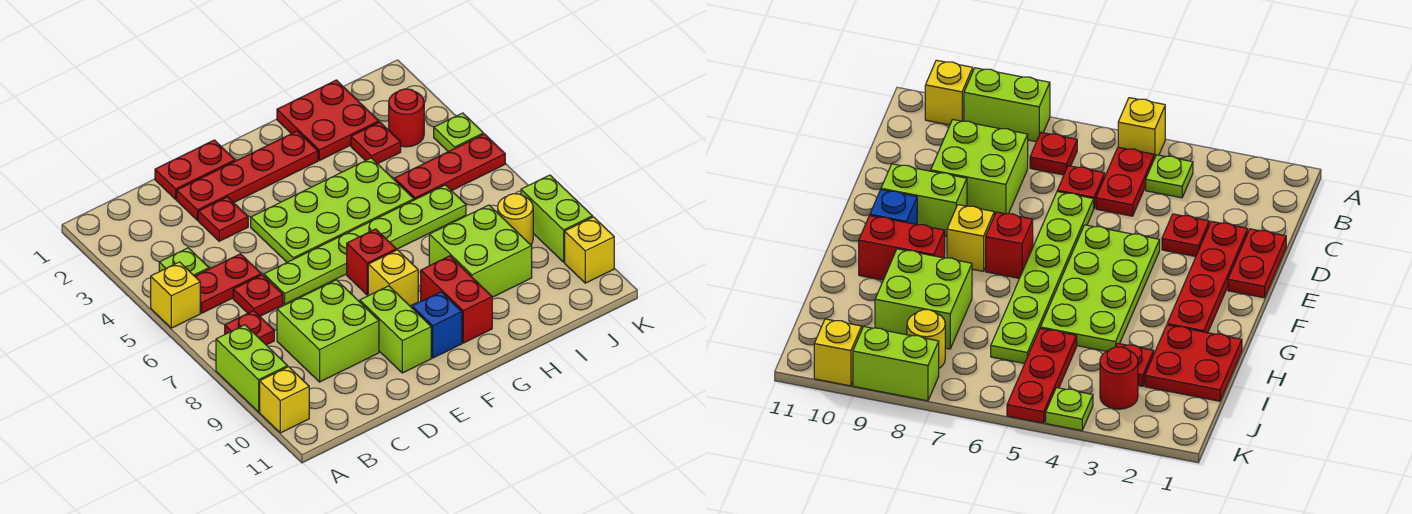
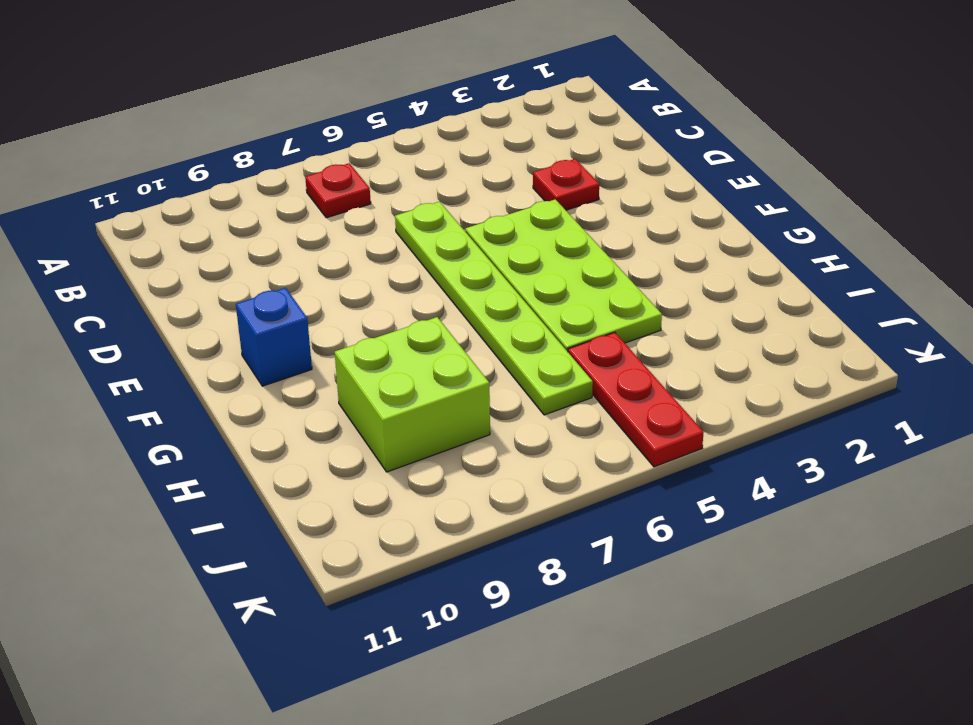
none -> yellow 1x1 brick [151,262,200,328]
none -> lime 1x2 brick [216,325,288,412]
none -> yellow 1x1 brick [260,367,309,433]

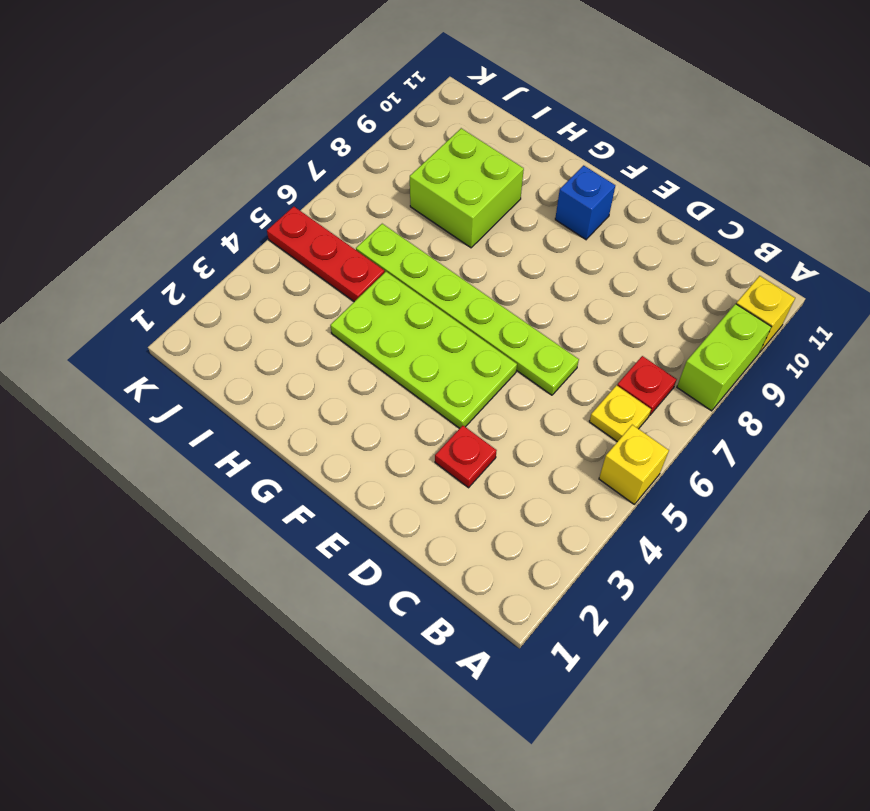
yellow 1x1 plate [589,385,651,442] -> none
none -> lime 1x1 plate [159,248,209,276]
none -> red 1x2 plate [195,254,261,313]
none -> red 1x1 plate [233,275,283,316]

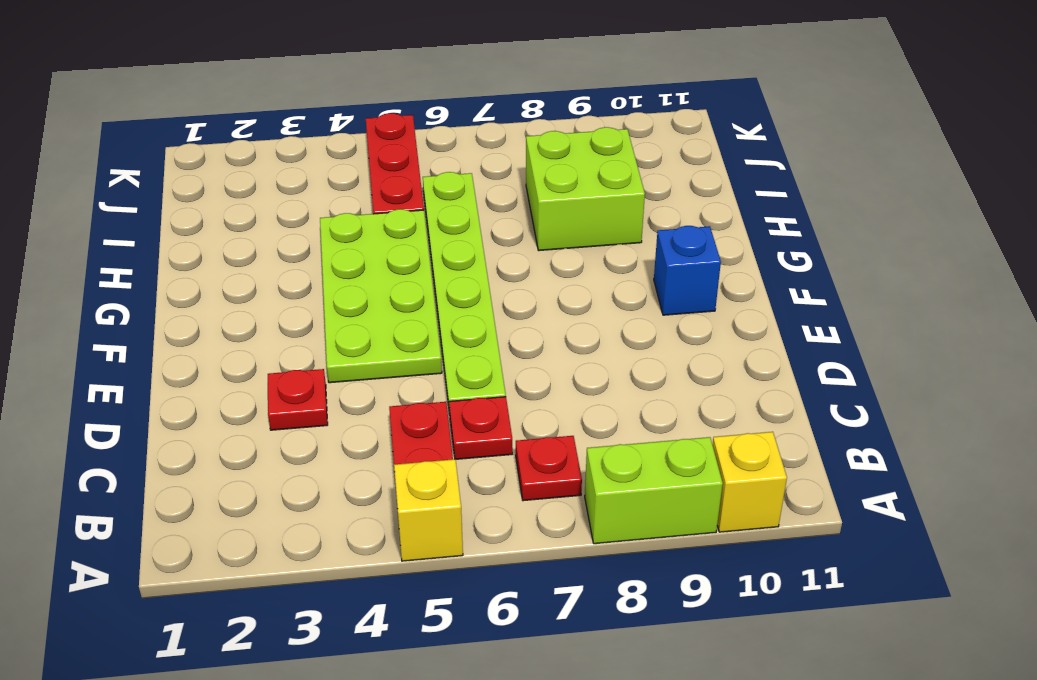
none -> lime 1x1 plate [159,248,209,276]
none -> lime 2x2 brick [277,280,379,382]
none -> red 1x2 plate [155,140,235,199]

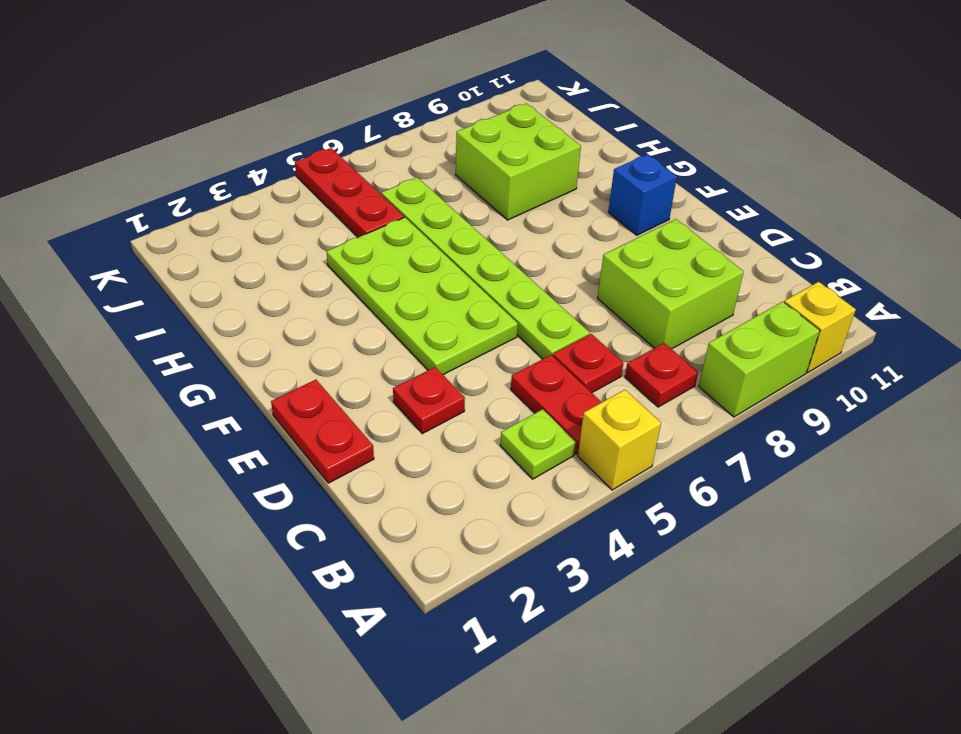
none -> red 1x4 plate [177,131,318,220]
none -> lime 1x2 brick [360,286,431,373]
none -> red 1x1 brick [347,229,396,295]

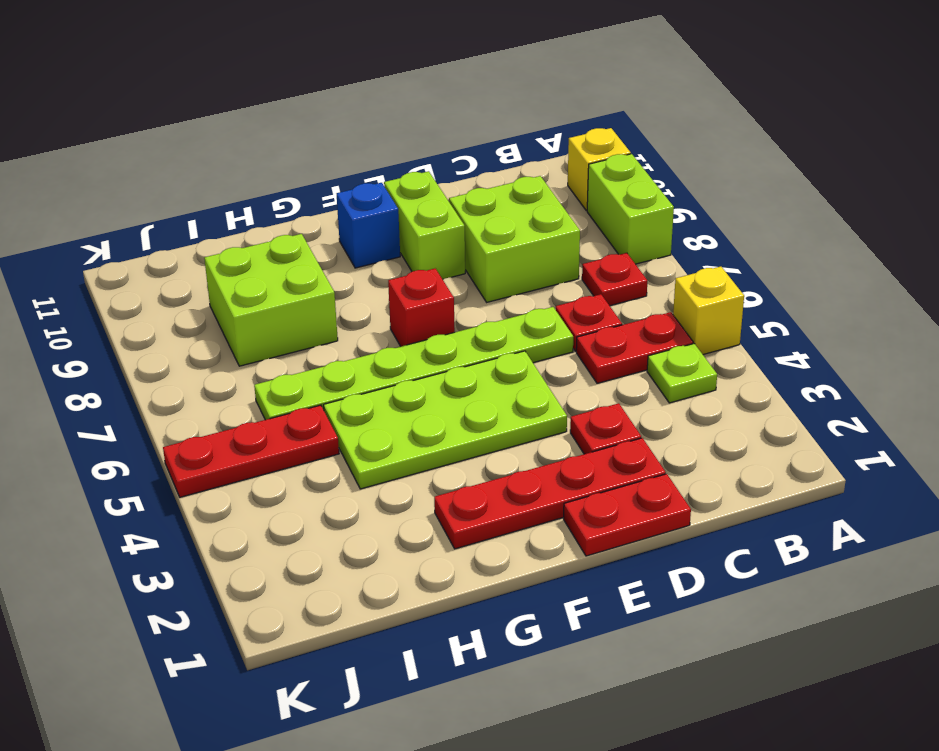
none -> yellow 1x1 brick [368,250,418,306]
none -> red 1x2 brick [421,256,492,343]
none -> red 2x2 plate [277,80,379,161]

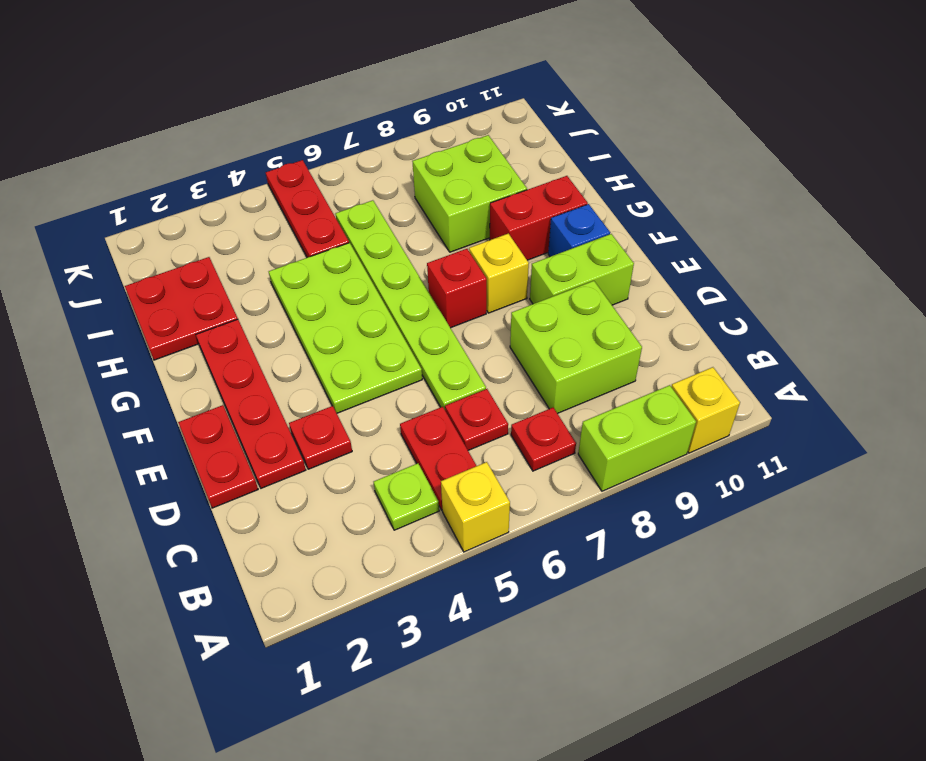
none -> red 1x1 plate [351,122,401,164]
none -> red 1x1 round brick [389,89,424,147]
none -> yellow 1x1 round brick [498,194,533,245]

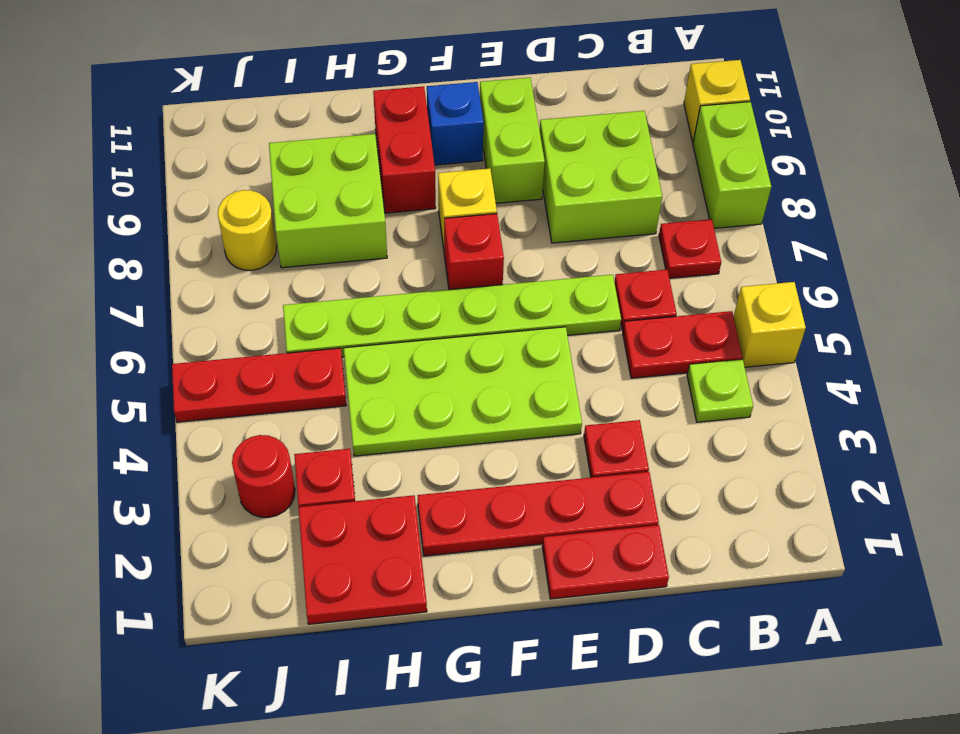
none -> lime 1x1 plate [434,113,484,152]
none -> lime 1x2 brick [521,175,593,262]
none -> yellow 1x1 brick [565,217,614,283]

